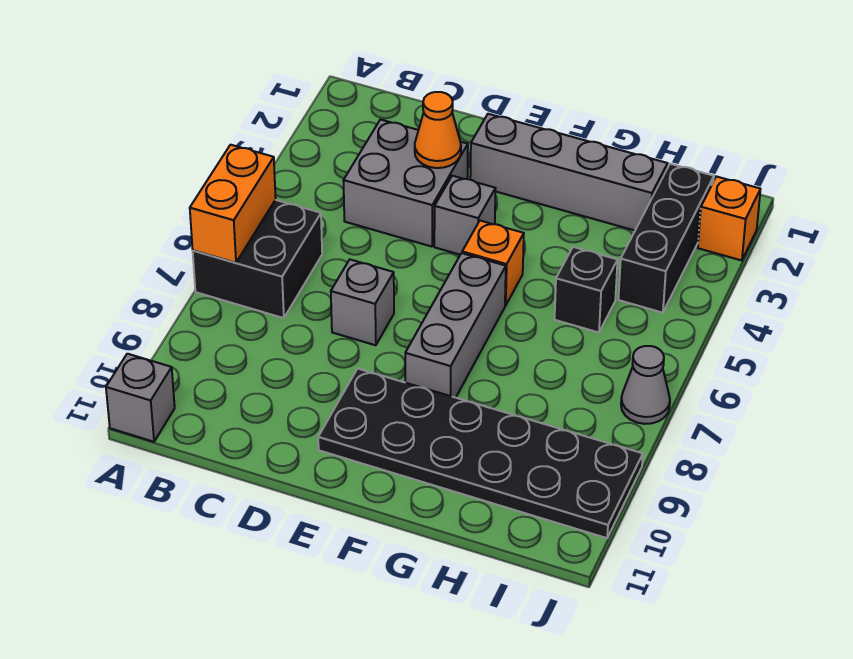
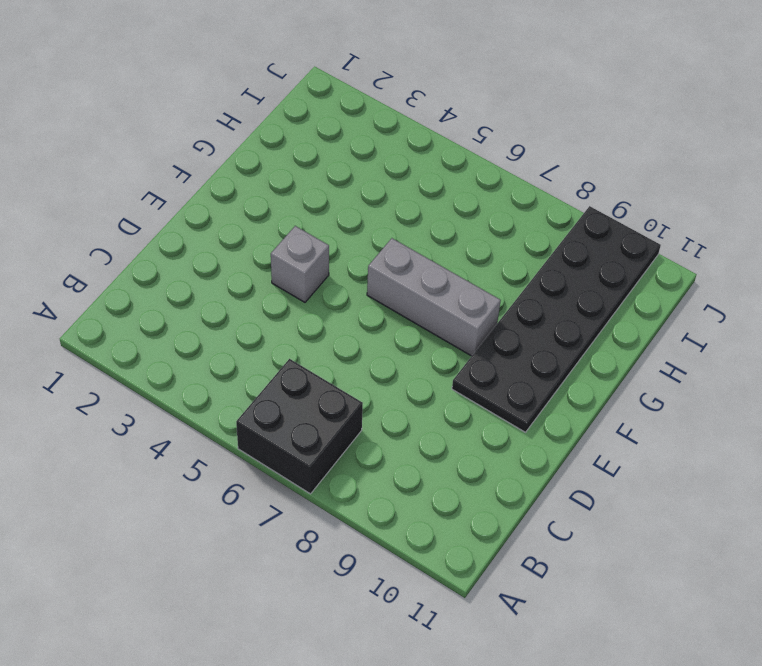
none -> grey 1x1 brick [106,354,175,442]
none -> grey 2x2 brick [343,120,468,247]
none -> grey 1x1 brick [331,260,394,345]

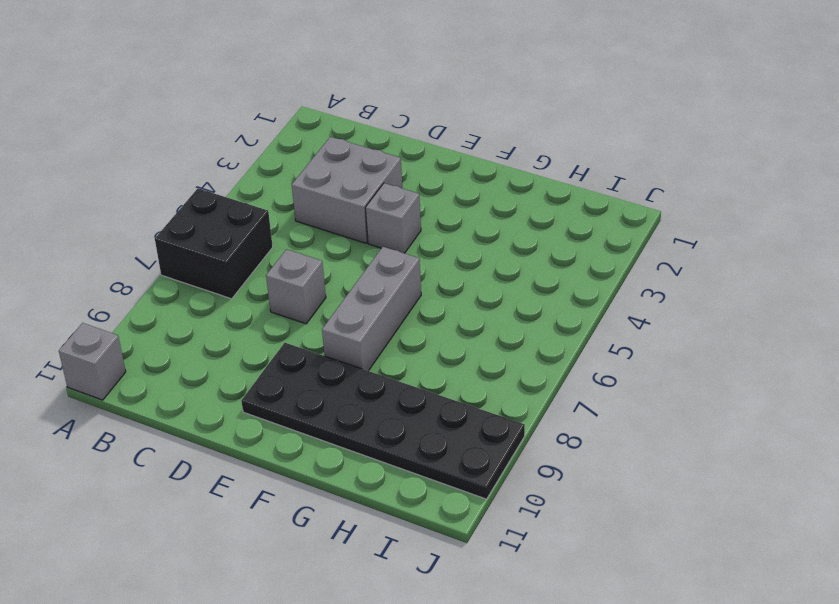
none -> grey 1x4 brick [470,114,668,230]
none -> orange 1x1 brick [462,221,524,305]
none -> black 1x1 brick [555,247,618,333]

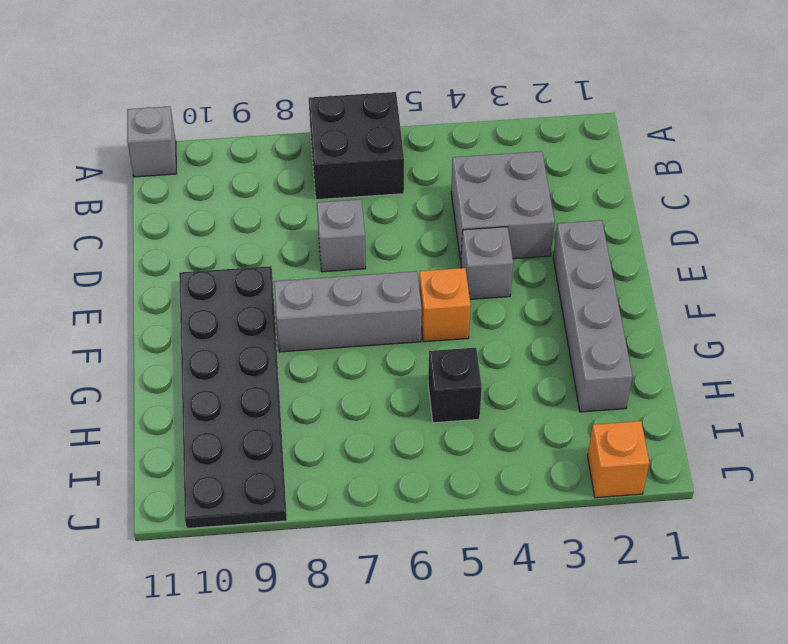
none -> black 1x3 brick [618,164,714,313]
none -> grey 1x1 cone [621,346,670,424]
none -> orange 1x2 brick [190,145,276,263]

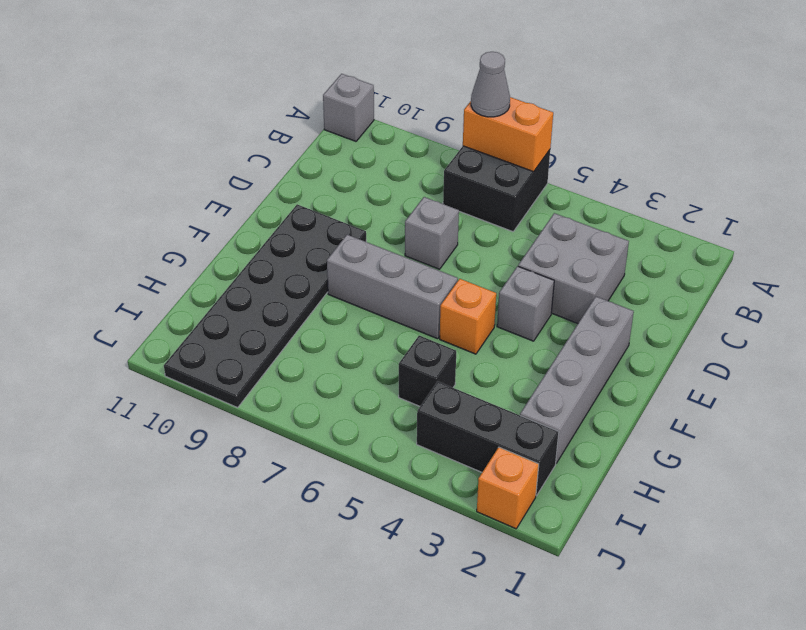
grey 1x1 cone [471,52,510,117] -> grey 1x1 cone moved to [621,346,670,424]
none -> orange 1x1 cone [415,92,461,168]

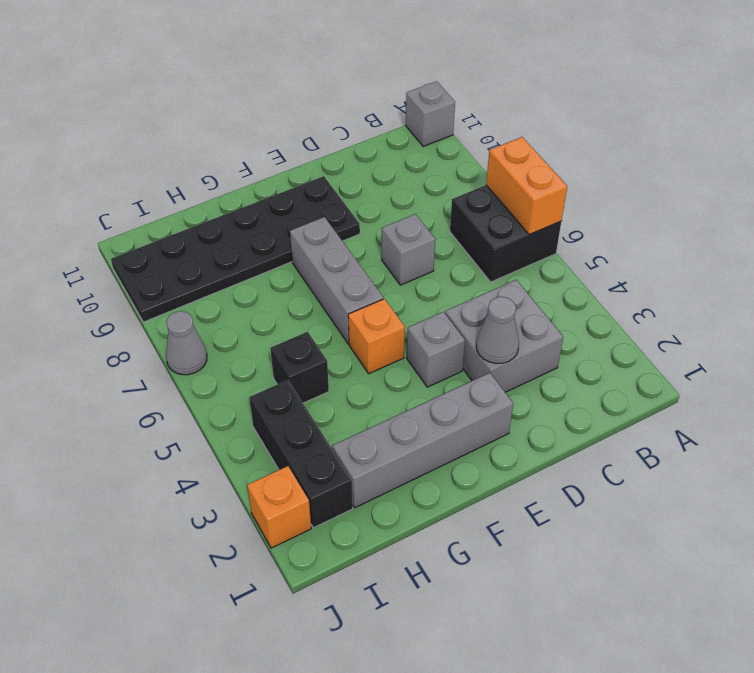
grey 1x1 cone [476,297,519,364] -> orange 1x1 cone [415,92,461,168]

